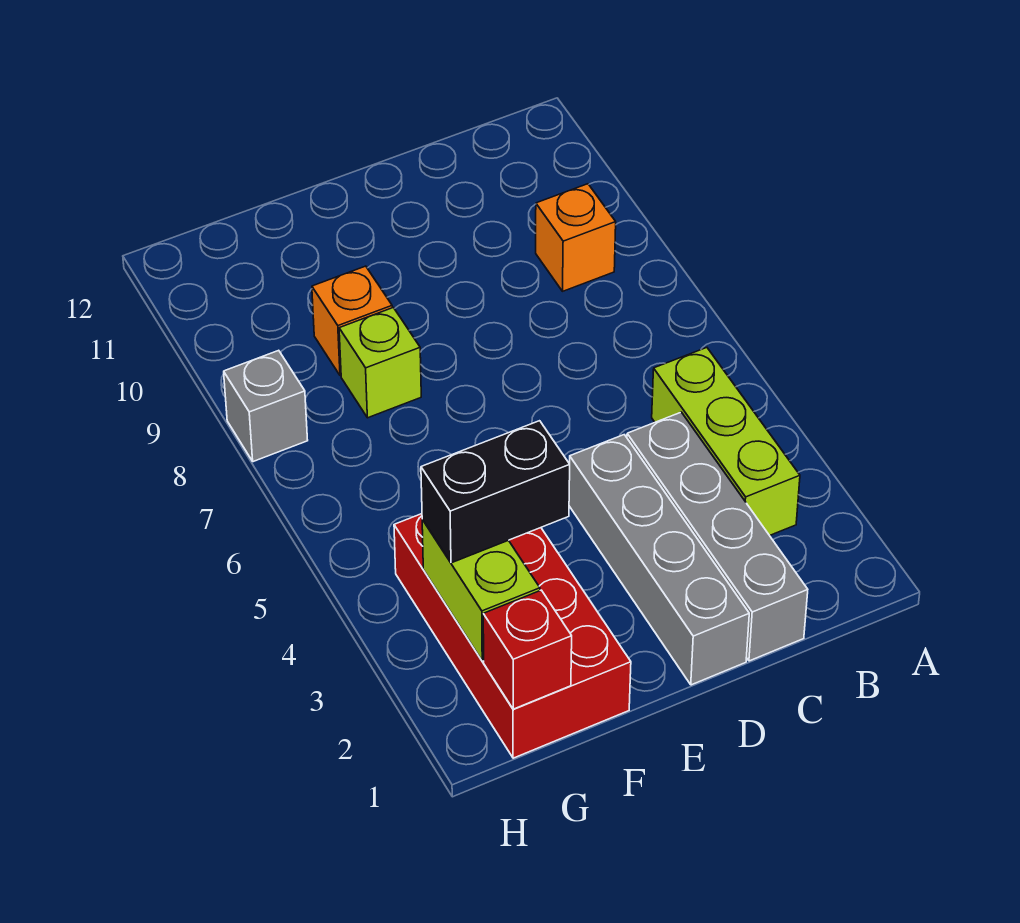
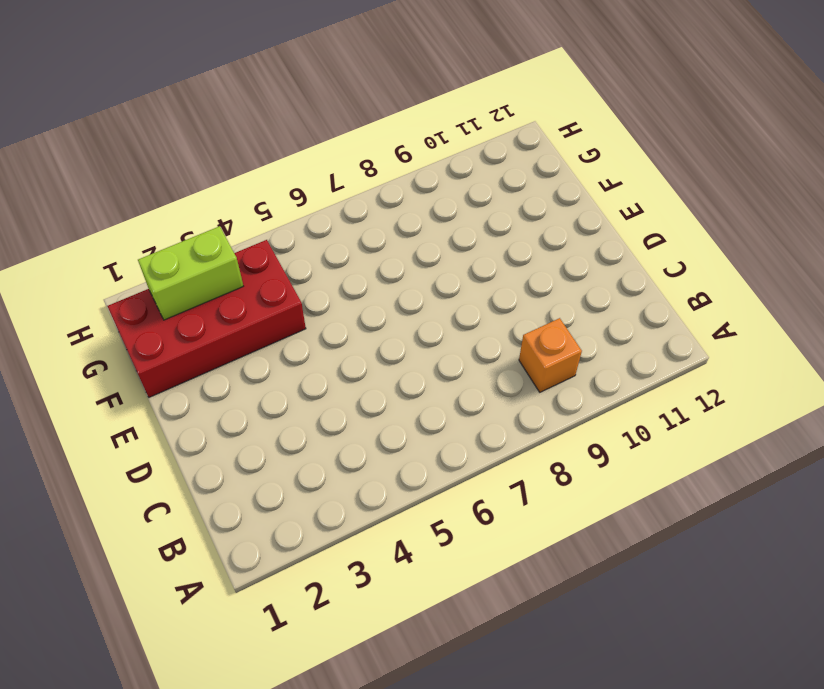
none -> lime 1x3 brick [652,348,800,536]
none -> grey 1x4 brick [627,412,808,661]

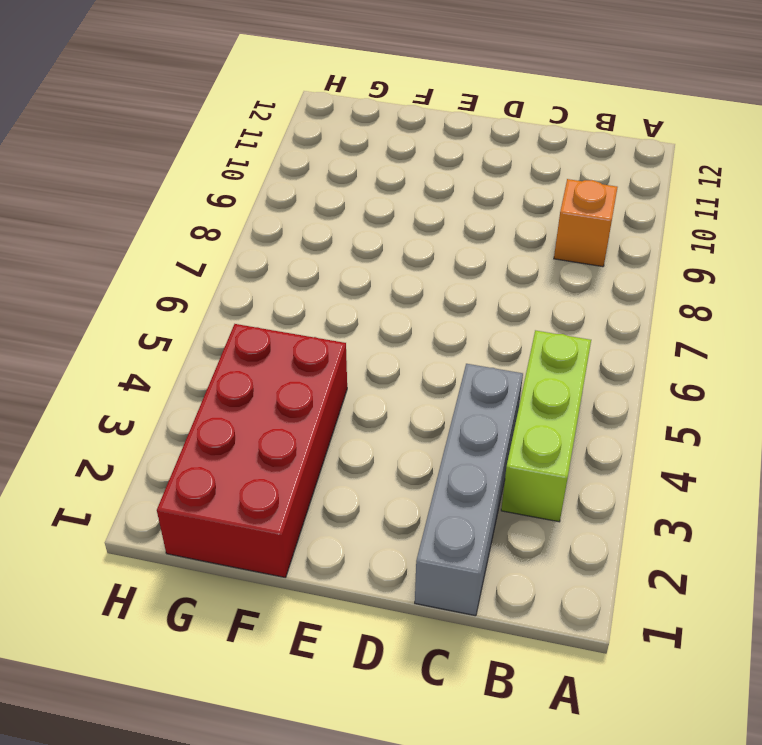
none -> grey 1x4 brick [569,435,749,685]
none -> lime 1x1 brick [339,308,421,418]

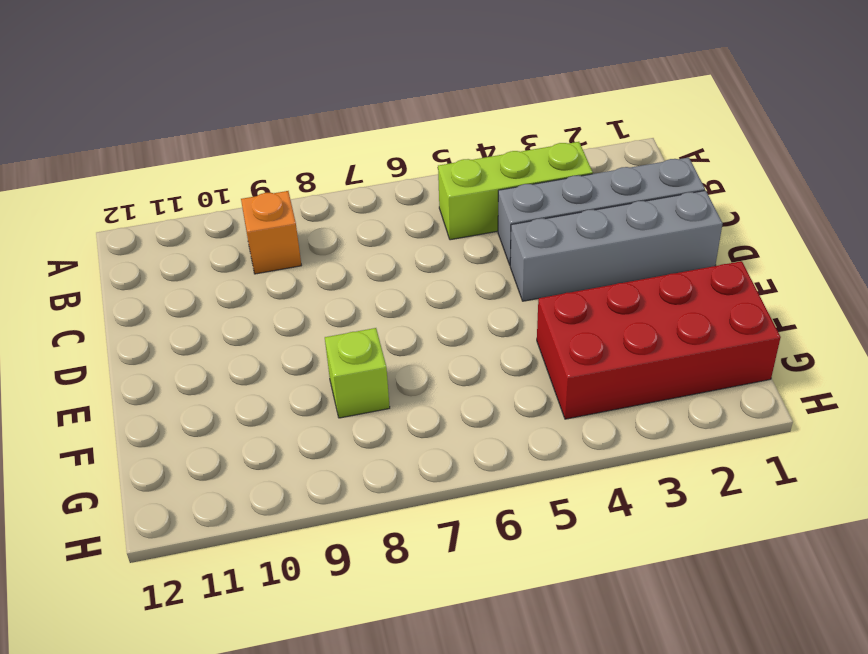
none -> orange 1x1 brick [312,266,392,376]
none -> grey 1x1 brick [224,350,308,462]

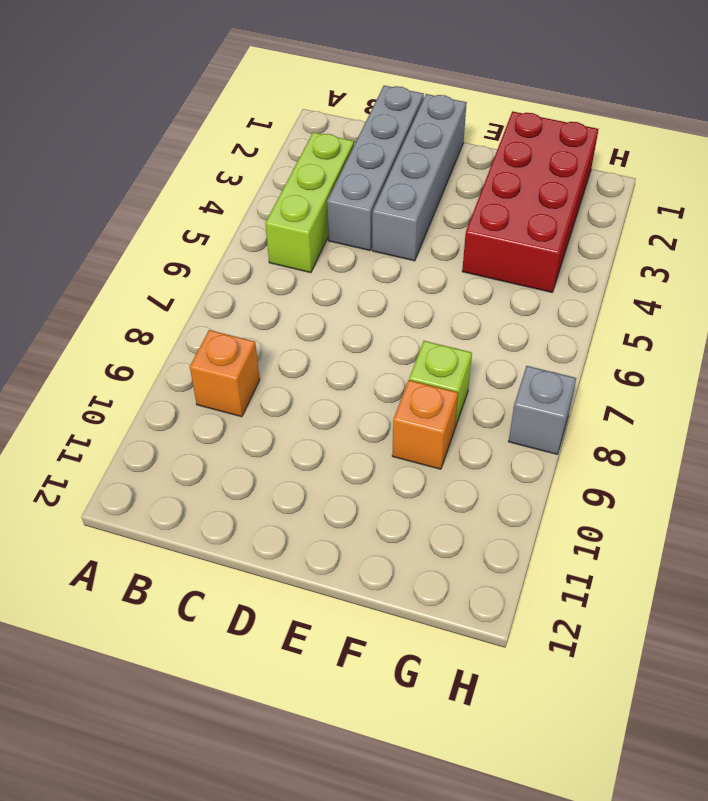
none -> red 1x1 brick [483,590,572,709]
none -> lime 1x2 brick [422,519,540,661]

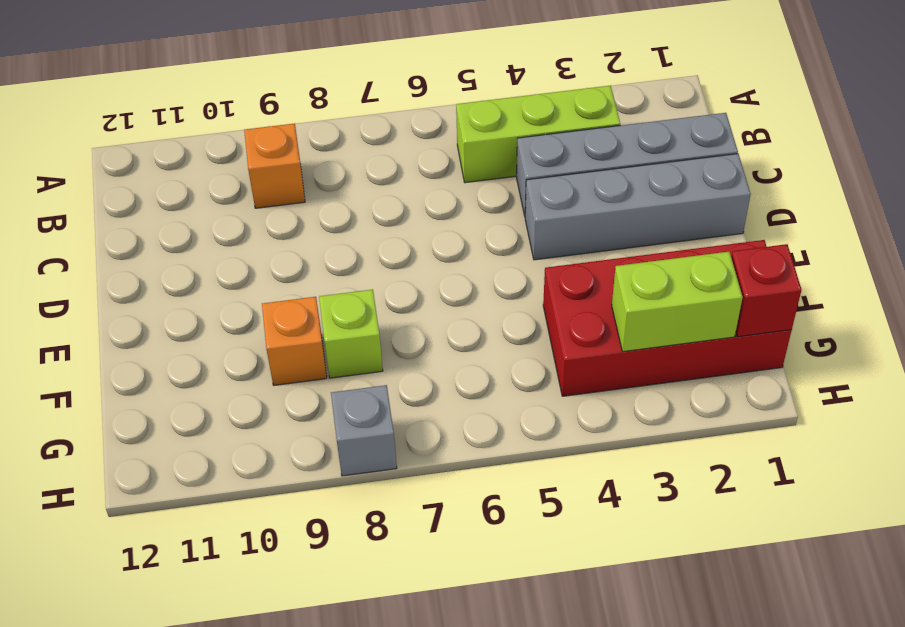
none -> black 1x2 brick [421,421,570,563]

